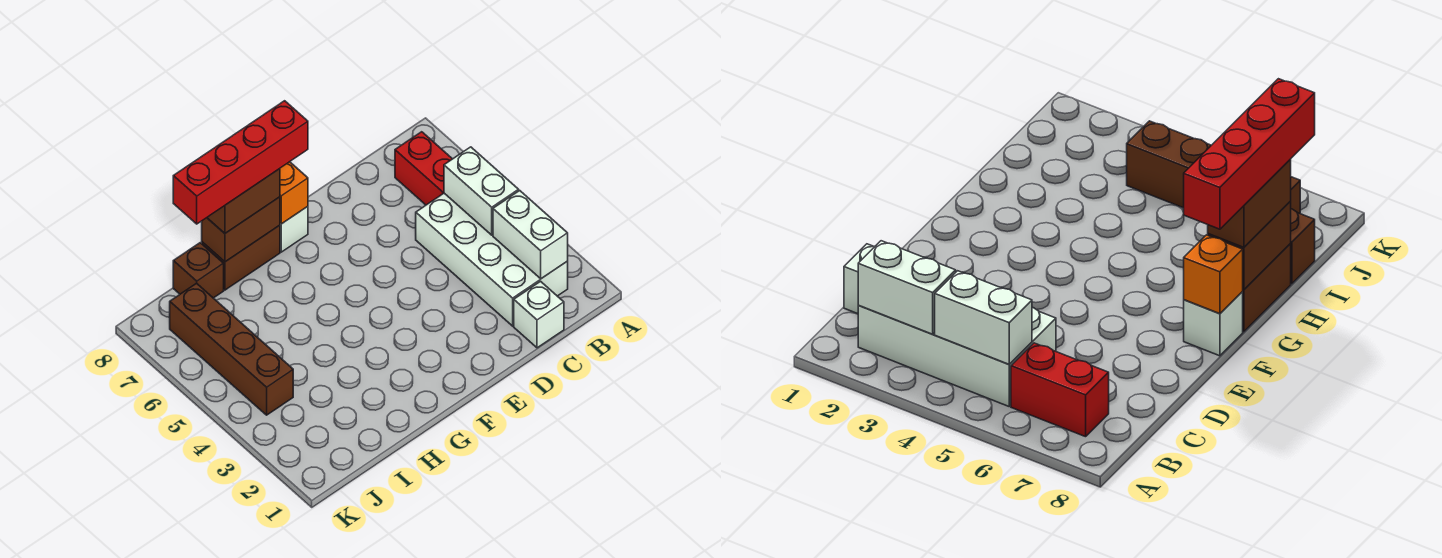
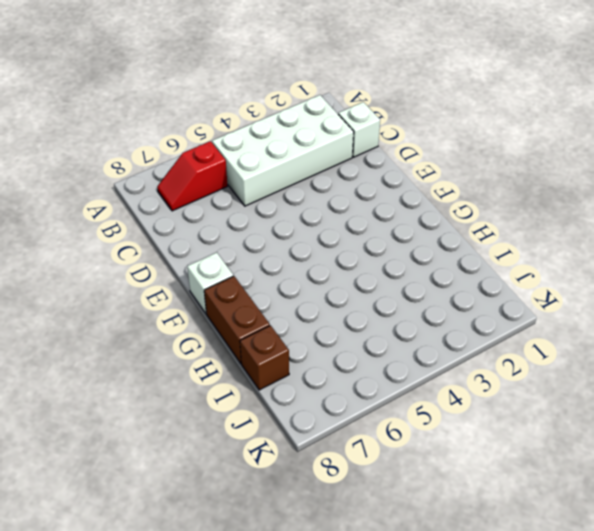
red 1x2 slope [157,141,227,211] -> red 1x2 brick [395,132,452,205]
none -> brown 1x4 brick [170,283,293,415]
none -> white 1x2 brick [493,191,568,279]
none -> white 1x2 brick [444,147,519,235]

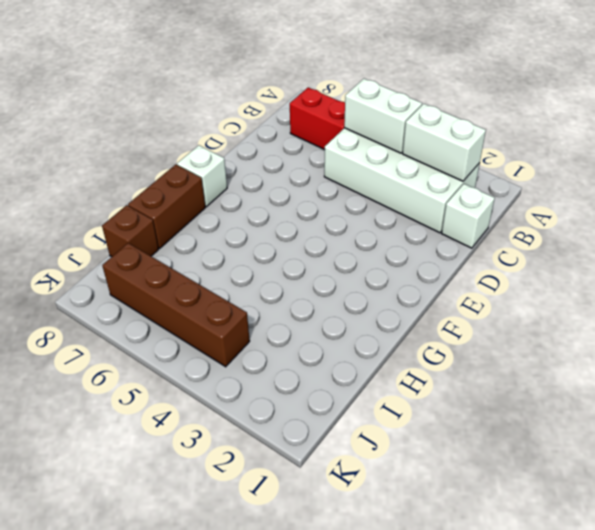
none -> orange 1x1 brick [280,162,308,224]
none -> brown 1x2 brick [202,197,280,262]
none -> brown 1x2 brick [207,169,280,233]

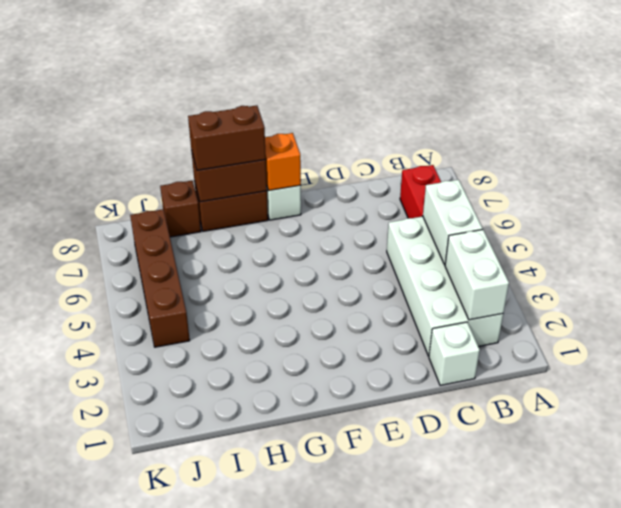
none -> red 1x4 brick [173,101,308,224]

